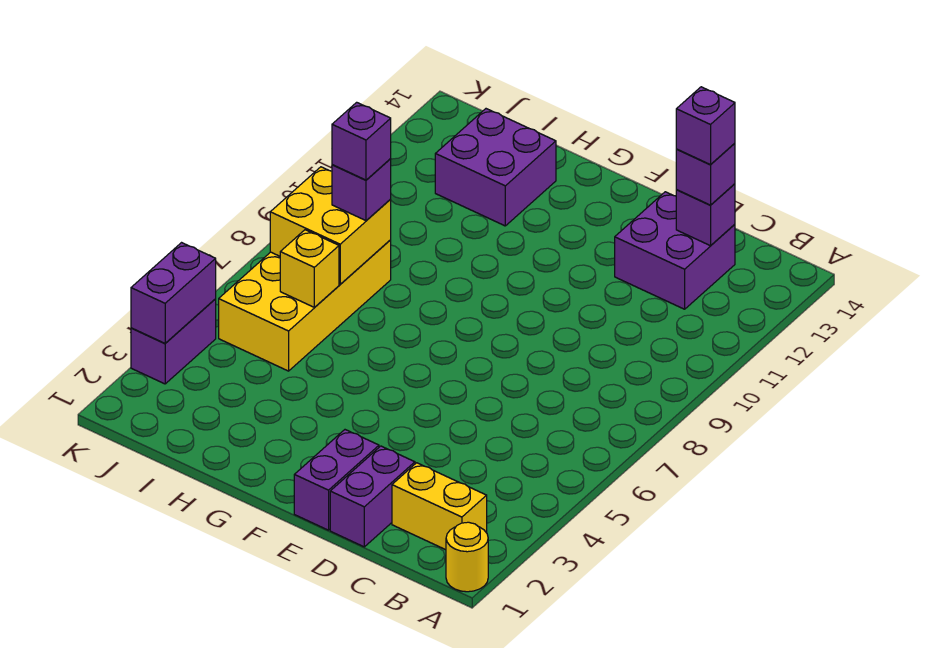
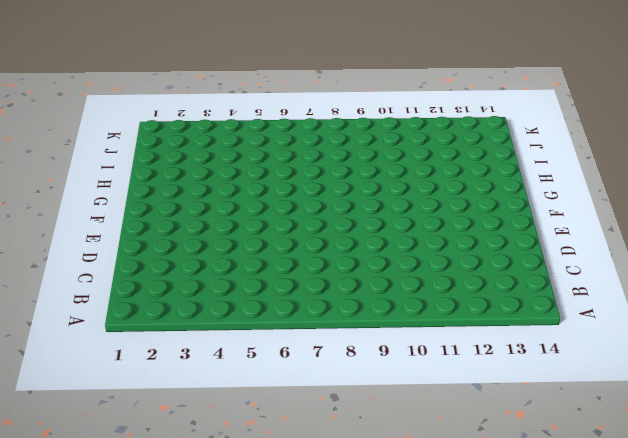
none -> yellow 1x1 round brick [446,522,488,592]
none -> yellow 1x2 brick [392,463,487,550]
none -> purple 2x2 brick [615,192,735,309]

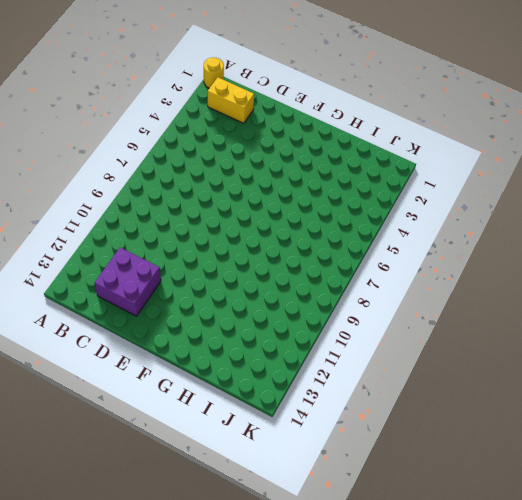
none -> purple 1x2 brick [330,446,415,547]
none -> purple 1x2 brick [294,430,379,530]
none -> purple 2x2 brick [435,109,556,226]

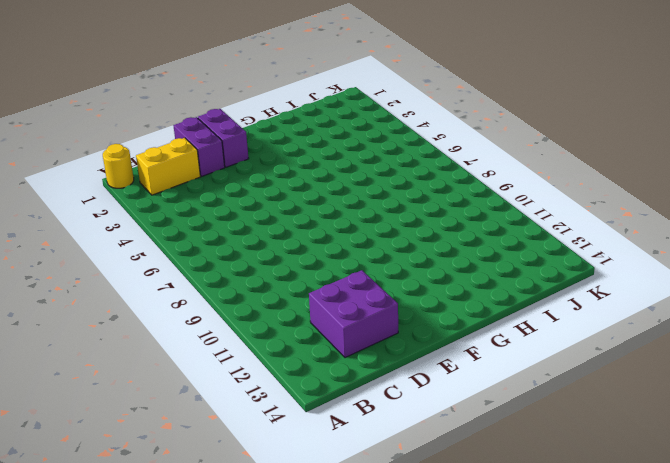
none -> purple 2x2 brick [435,109,556,226]
none -> yellow 2x4 brick [219,240,391,371]
none -> purple 1x2 brick [131,299,216,384]

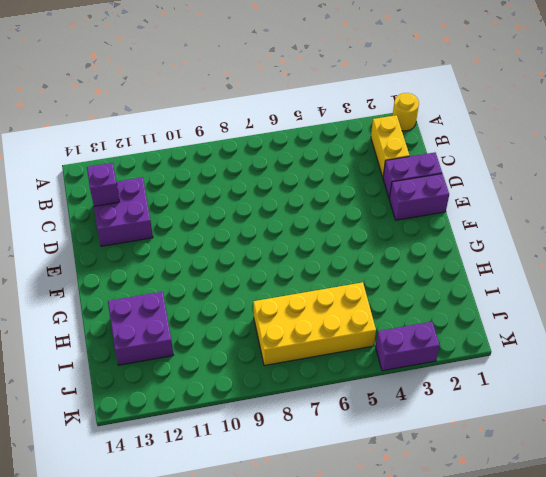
none -> yellow 1x1 brick [280,230,339,307]
none -> yellow 2x2 brick [270,167,391,284]
none -> purple 1x2 brick [131,243,216,343]

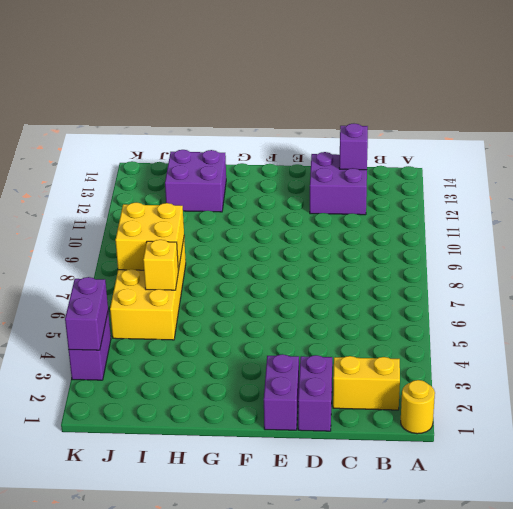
none -> purple 1x1 brick [676,143,735,205]
none -> purple 1x1 brick [332,159,391,221]
none -> purple 1x1 brick [676,87,735,165]

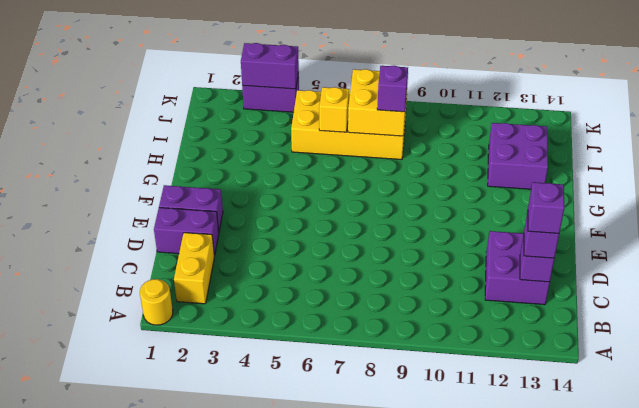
none -> purple 1x1 brick [332,102,391,180]

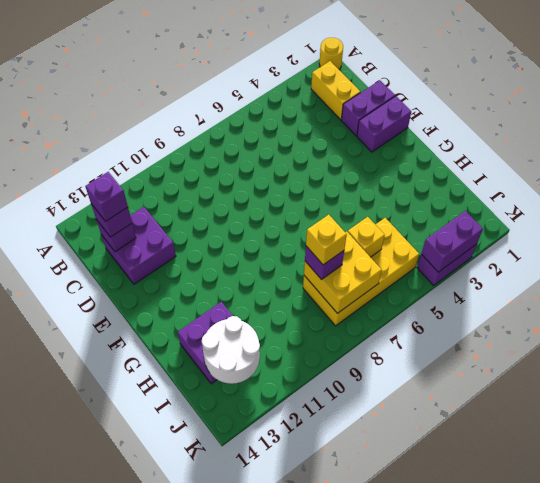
yellow 1x1 brick [306,215,347,265] -> purple 1x1 brick [332,102,391,180]
white 2x2 round brick [202,316,260,384] -> none

